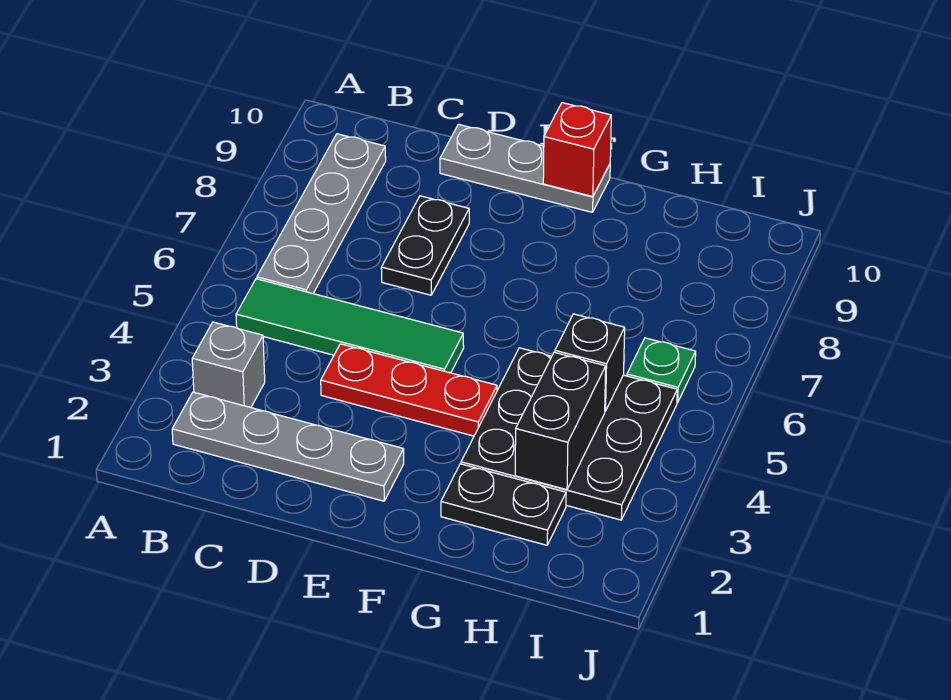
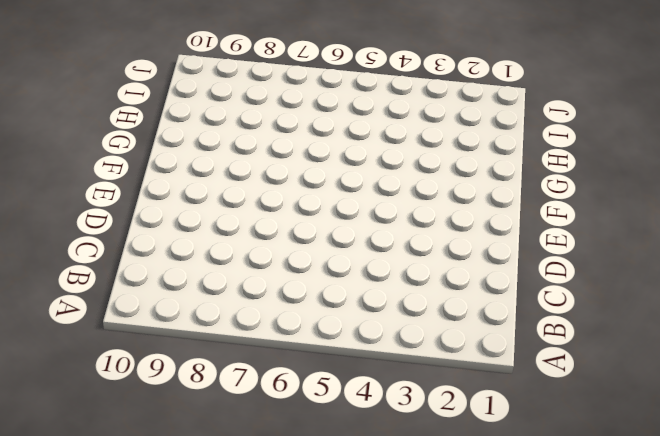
none -> grey 1x4 plate [172,392,404,501]
none -> grey 1x1 brick [192,322,265,408]
none -> green 1x4 tile [236,279,464,373]

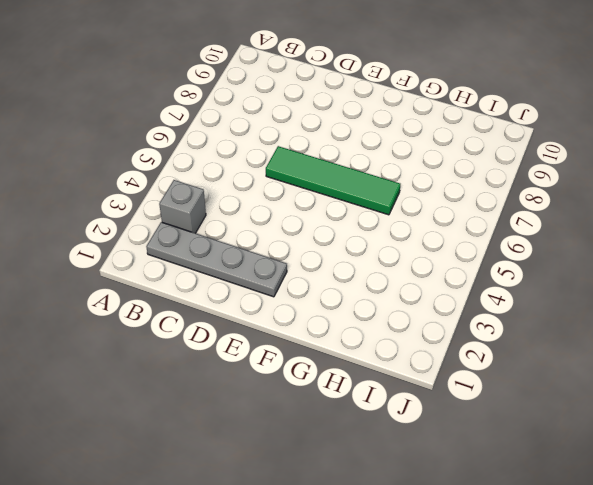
green 1x4 tile [266,146,400,215] -> green 1x4 tile moved to [236,279,464,373]
none -> grey 1x4 plate [257,134,386,293]
none -> red 1x3 plate [321,344,497,436]
none -> black 1x2 plate [381,196,469,295]

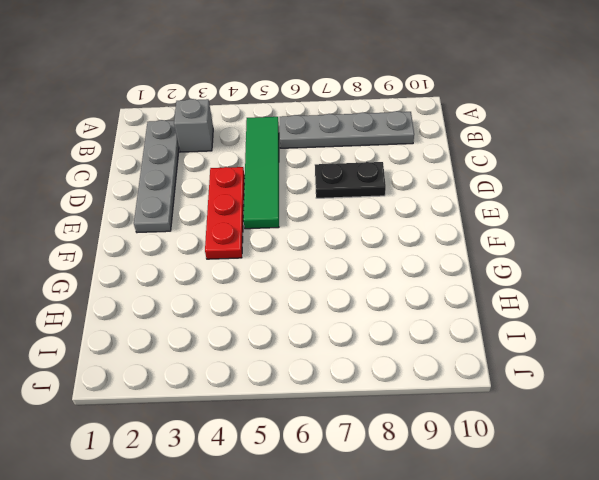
none -> grey 1x3 plate [440,124,610,212]
none -> black 1x2 plate [441,464,566,545]
none -> black 3x3 plate [461,348,677,520]

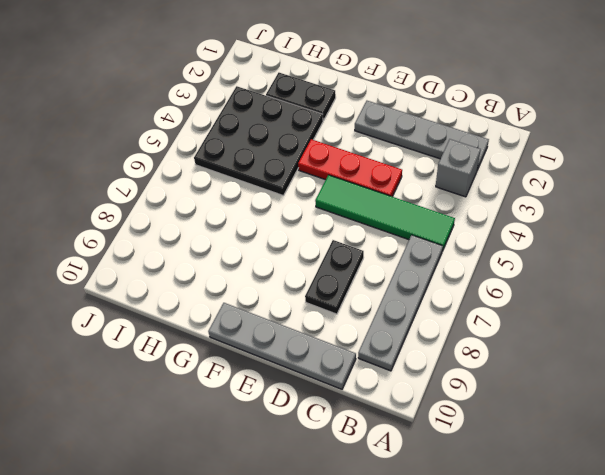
grey 1x4 plate [208,303,356,389] -> grey 1x3 plate [440,124,610,212]
none -> green 1x1 plate [627,338,696,403]
none -> red 1x1 brick [543,103,611,197]
none -> black 1x2 brick [515,352,606,490]

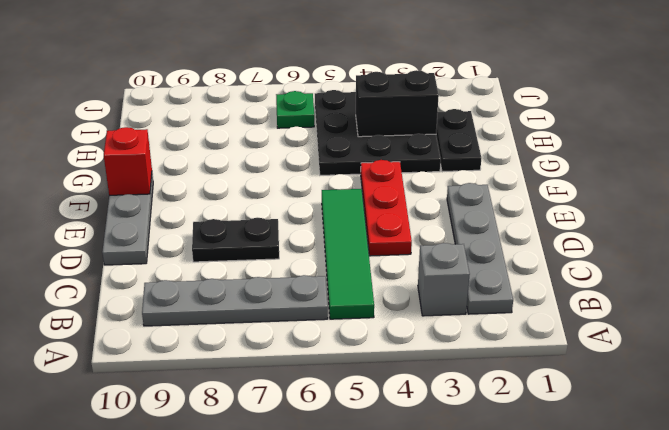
none -> black 1x1 brick [555,314,625,411]

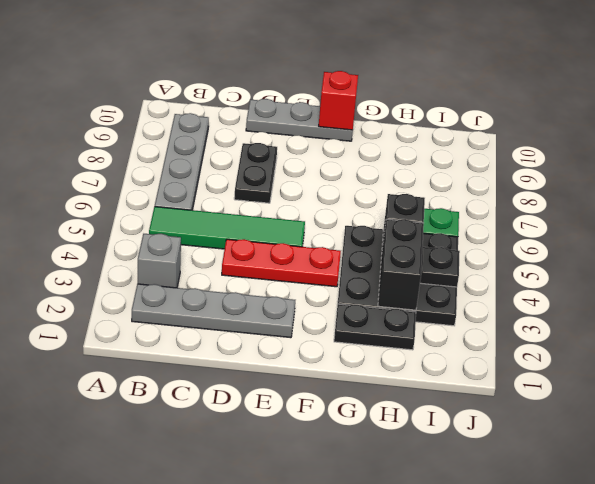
black 1x1 plate [420,247,460,287] -> none

